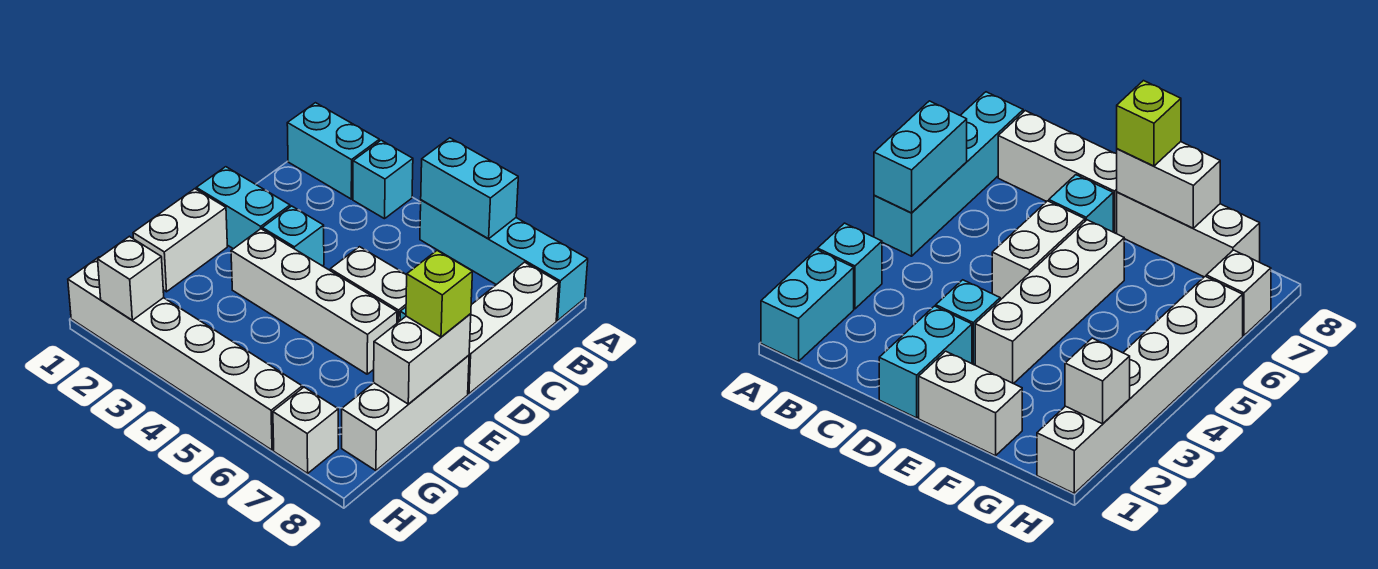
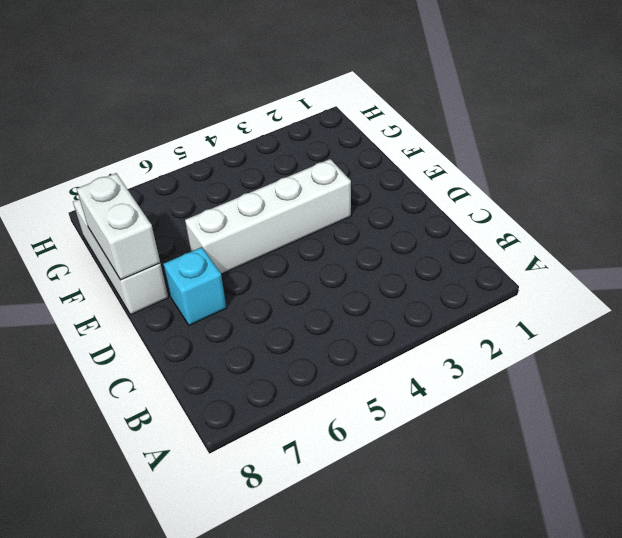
none -> cyan 1x2 brick [287,103,379,199]
none -> cyan 1x1 brick [353,140,413,219]
none -> cyan 1x4 brick [420,200,588,321]

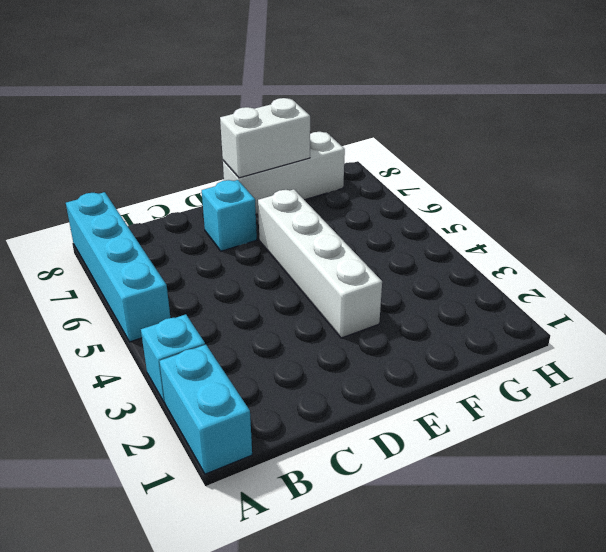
none -> white 1x3 brick [468,262,559,394]
none -> cyan 1x2 brick [196,167,290,249]
none -> cyan 1x1 brick [262,206,324,266]

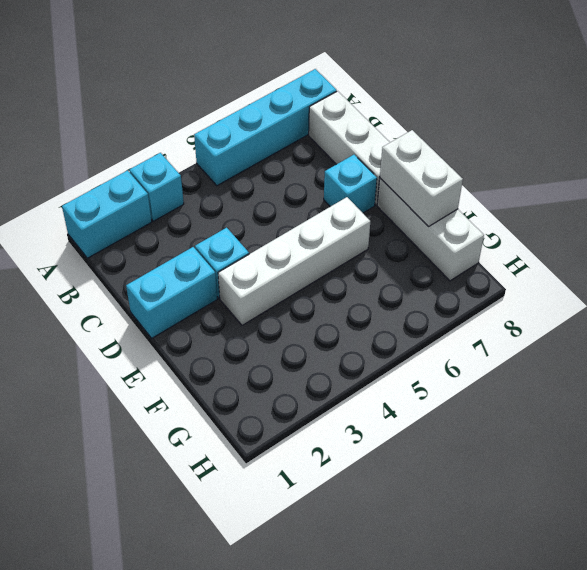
none -> white 1x2 brick [330,247,407,323]
none -> white 1x2 brick [133,189,227,292]
none -> white 1x6 brick [68,257,302,450]

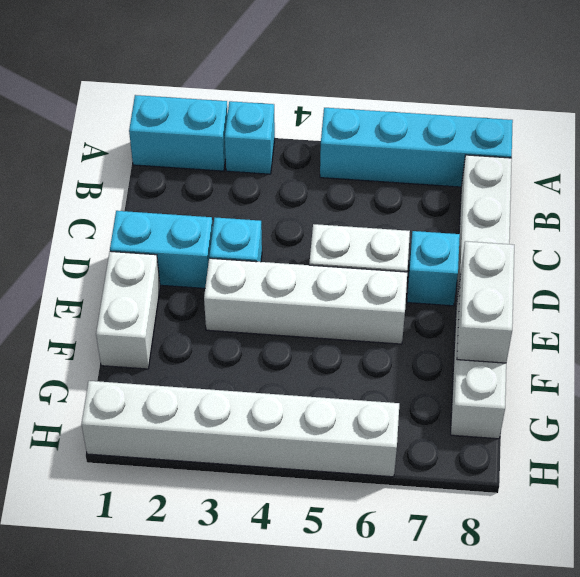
none -> white 1x1 brick [273,387,338,473]
none -> cyan 1x2 brick [421,138,518,239]
none -> white 1x1 brick [98,236,164,320]

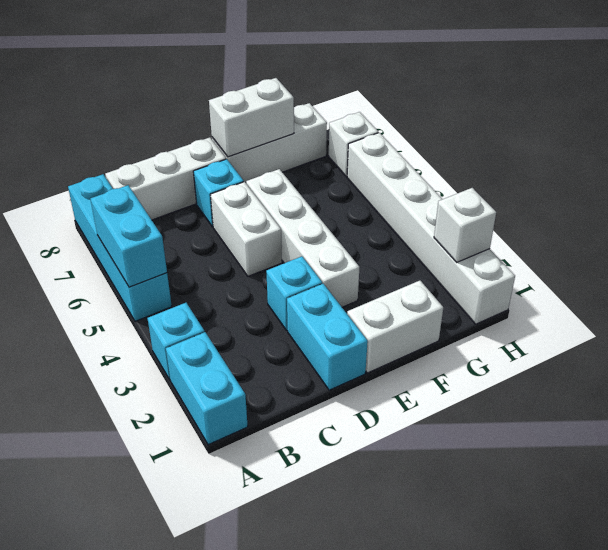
none -> lime 1x1 brick [406,251,472,337]

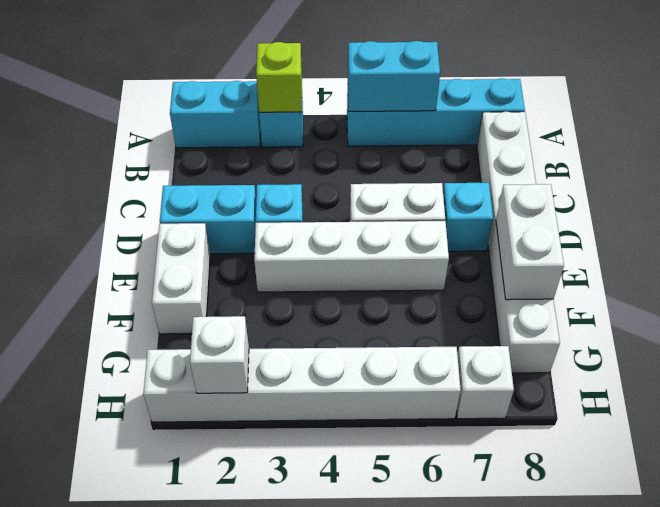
lime 1x1 brick [256,42,302,112] -> lime 1x1 brick moved to [406,251,472,337]

